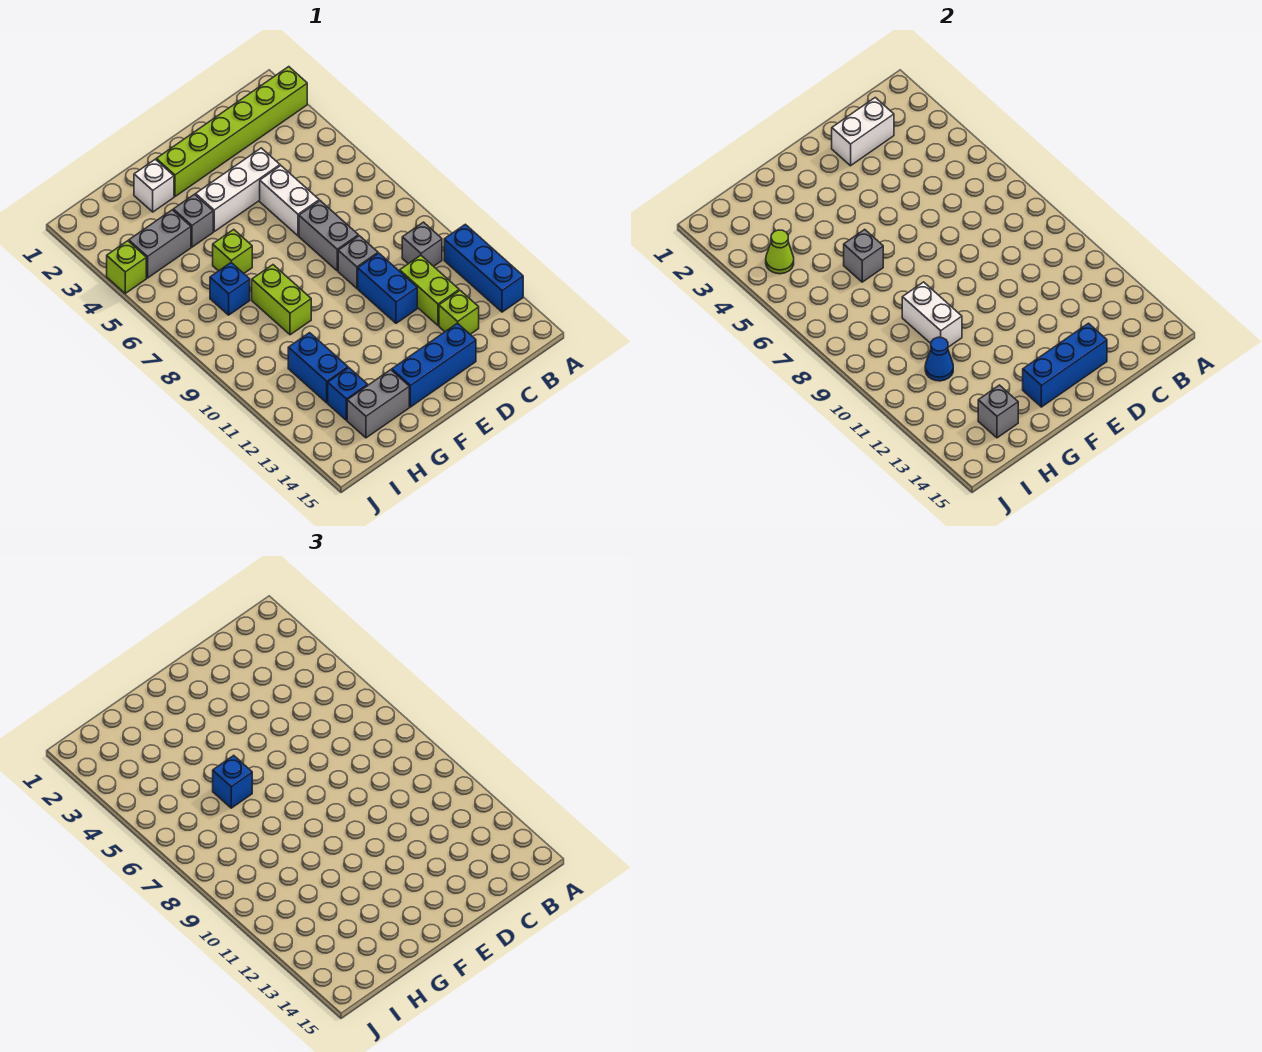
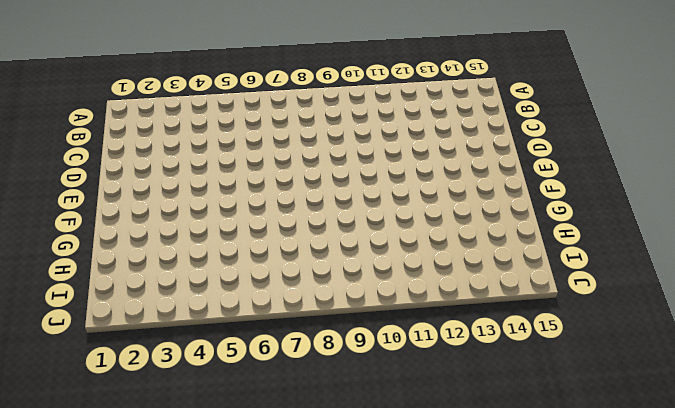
none -> lime 1x6 brick [156,67,307,196]
none -> blue 1x3 brick [444,224,523,312]
none -> grey 1x1 brick [402,222,442,266]

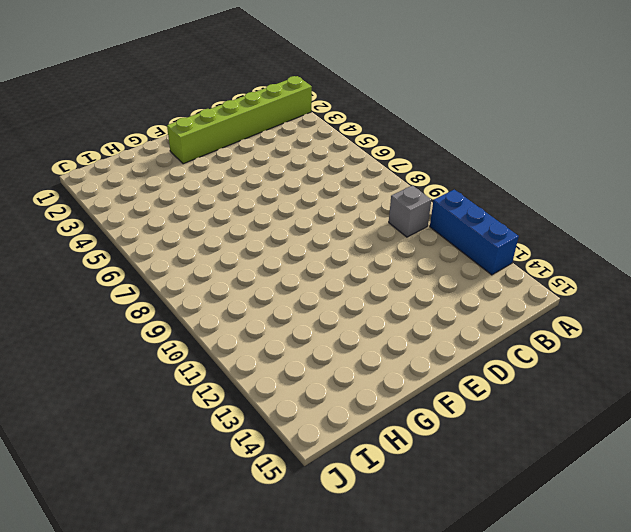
none -> lime 1x2 brick [400,255,459,325]
none -> lime 1x1 brick [439,291,479,334]
none -> white 1x3 brick [196,148,280,231]

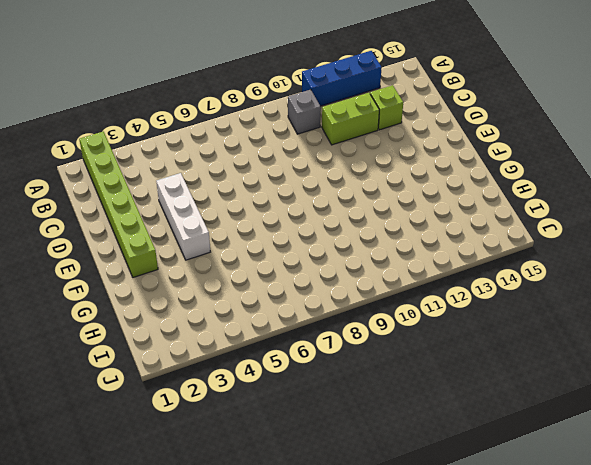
none -> white 1x2 brick [260,166,319,236]
none -> grey 1x2 brick [299,201,358,271]
none -> grey 1x1 brick [338,236,378,288]

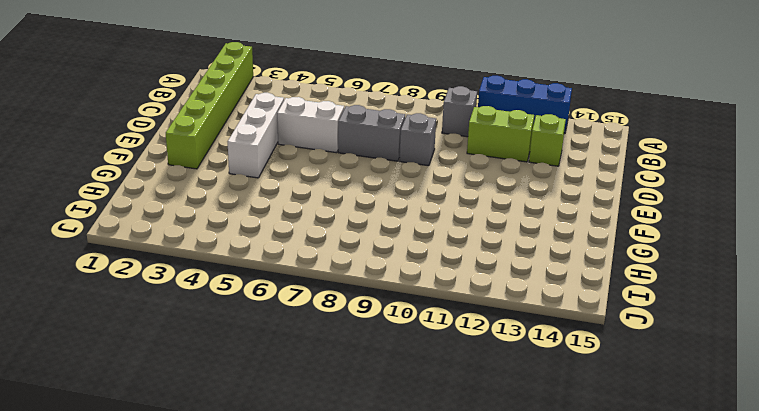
none -> blue 1x2 brick [358,253,417,323]
none -> blue 1x3 brick [392,323,476,407]
none -> white 1x1 brick [134,159,174,212]

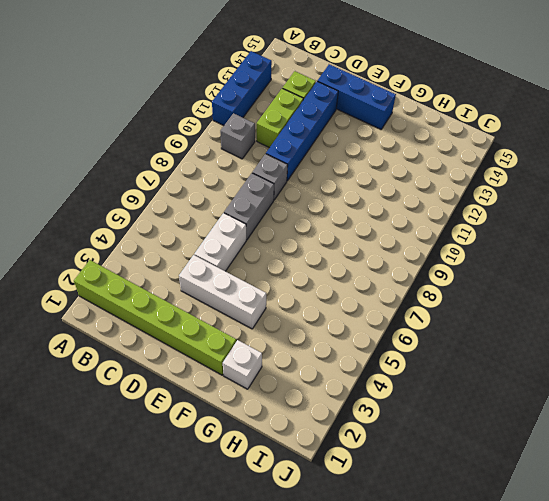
blue 1x4 brick [266,81,338,181] -> blue 1x2 brick [358,253,417,323]
none -> grey 1x1 brick [173,194,213,247]
none -> lime 1x1 brick [213,229,252,273]
none -> lime 1x2 brick [252,265,311,335]

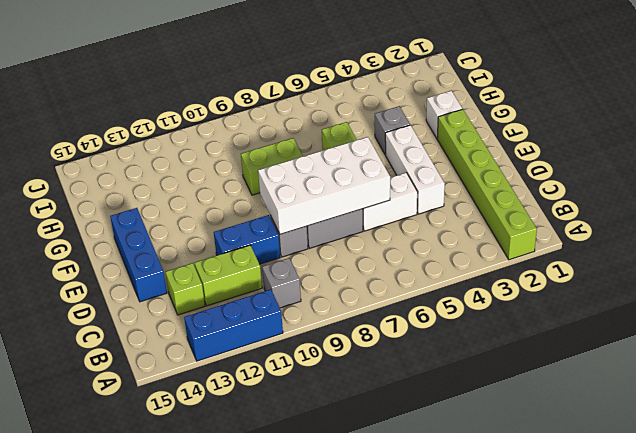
white 2x4 brick [258,137,390,234] -> none
none -> grey 1x2 brick [347,370,409,438]
none -> grey 1x2 brick [129,210,191,278]
none -> blue 1x1 brick [210,263,250,315]

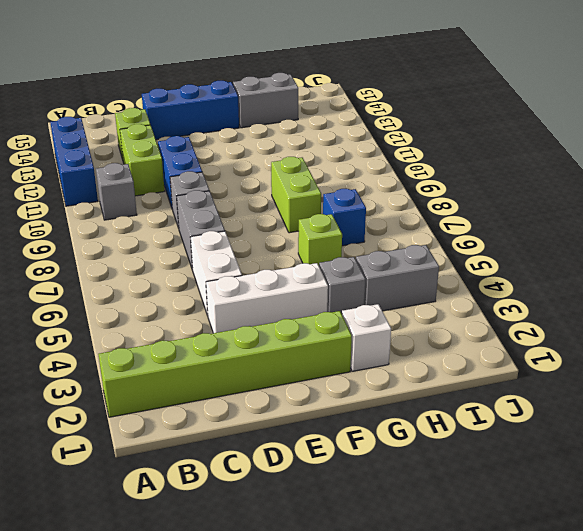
none -> blue 1x2 brick [288,333,348,403]
none -> blue 1x1 brick [328,368,368,420]
none -> lime 1x1 brick [107,241,146,293]

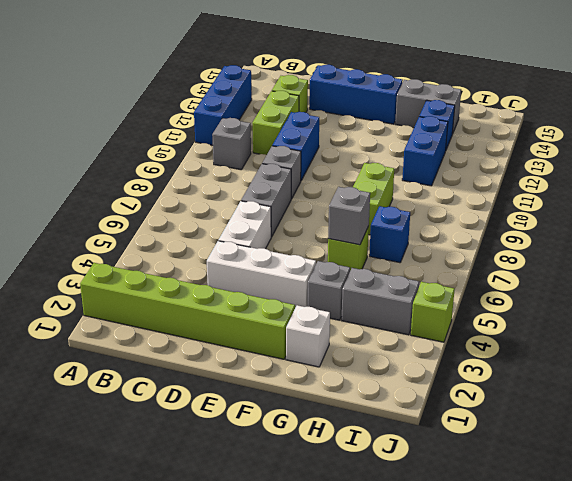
none -> white 1x2 brick [832,98,894,166]
none -> blue 1x3 brick [1023,323,1107,407]
none -> white 1x2 brick [902,282,962,347]

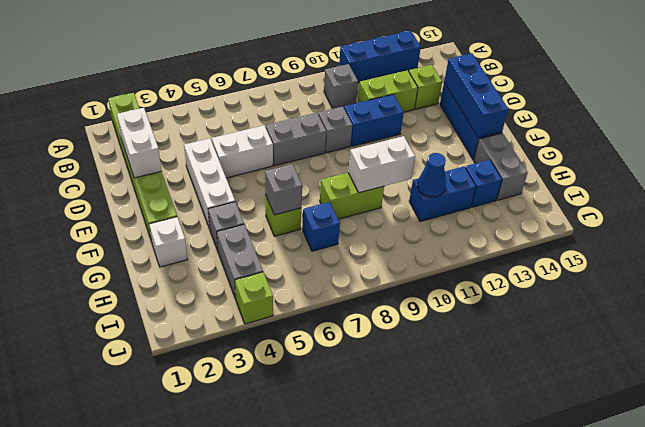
none -> grey 1x1 brick [978,385,1018,438]
none -> lime 1x1 cone [766,230,794,274]
none -> blue 1x1 brick [213,755,252,808]

